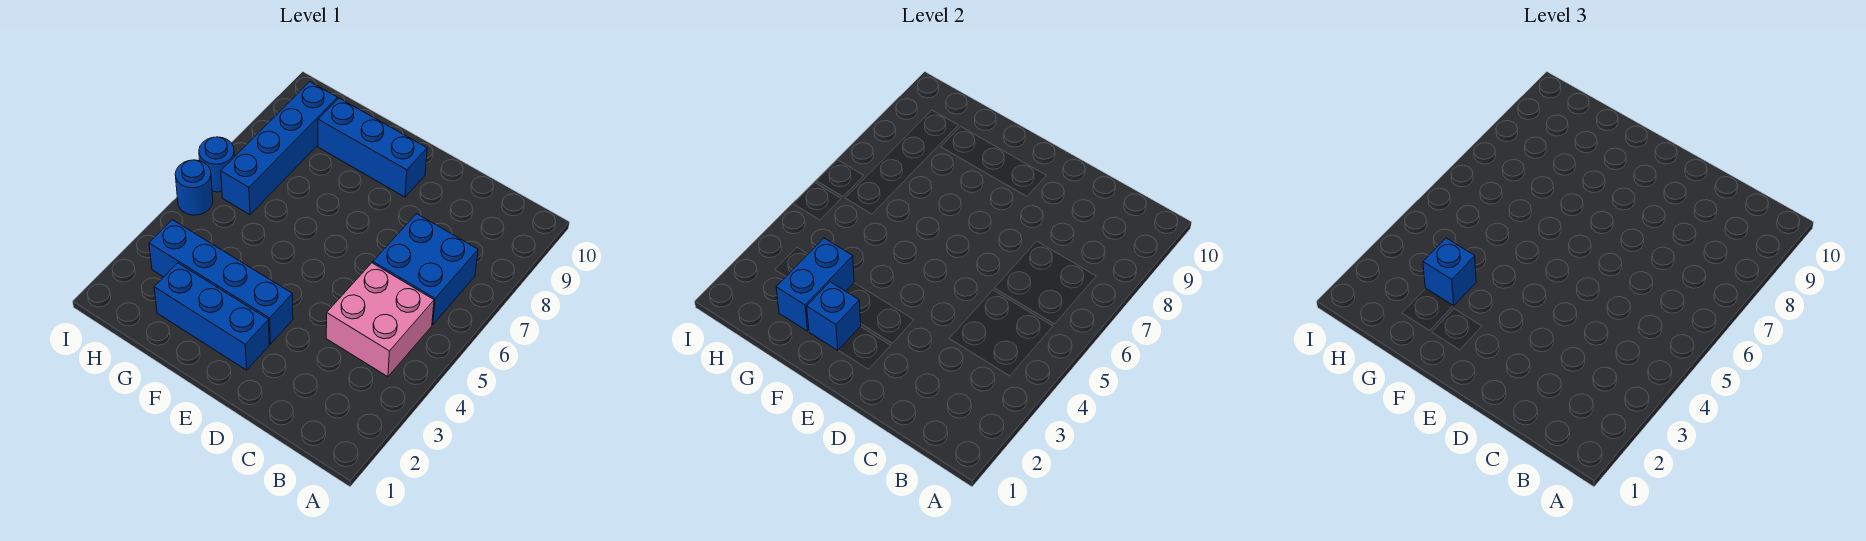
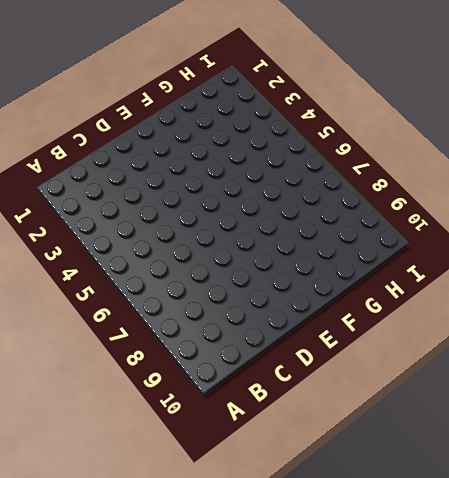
none -> pink 2x2 brick [326,263,434,377]
none -> blue 2x2 brick [373,214,478,325]

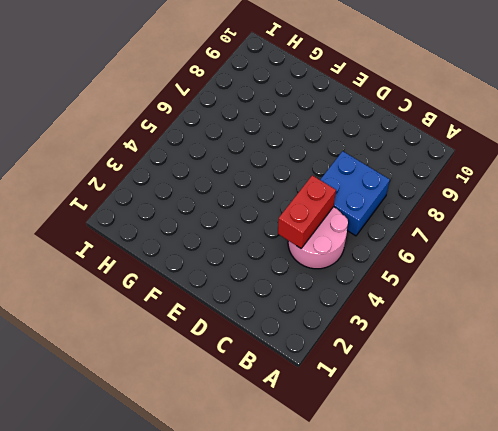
pink 2x2 round brick [288,207,348,269] -> pink 2x2 brick [326,263,434,377]
red 1x2 brick [278,175,336,248] -> none
none -> blue 1x3 brick [154,263,269,370]
none -> blue 1x4 brick [149,220,293,344]

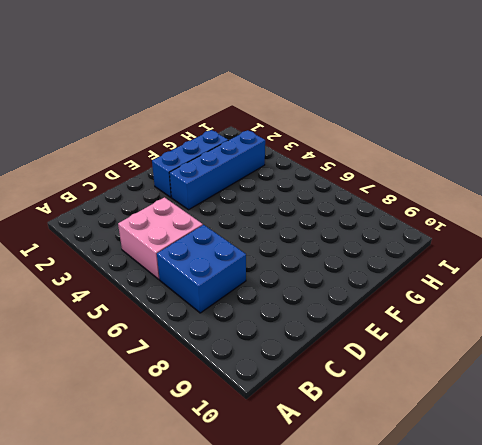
none -> blue 1x3 brick [318,98,427,197]
none -> blue 1x4 brick [221,82,337,215]

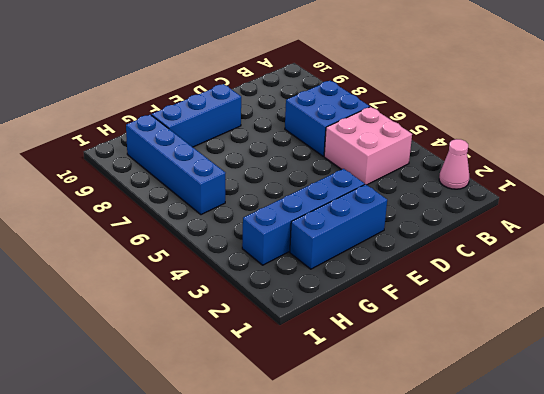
pink 1x1 cone [439,139,469,189] -> none
none -> blue 1x1 round brick [175,160,213,215]
none -> blue 1x1 round brick [199,137,235,192]

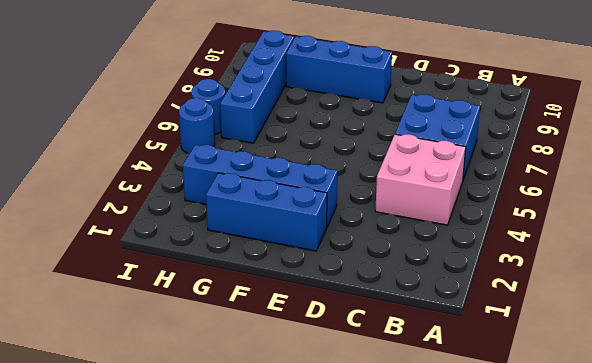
none -> blue 1x1 brick [807,282,861,351]
none -> blue 1x2 brick [776,238,854,331]

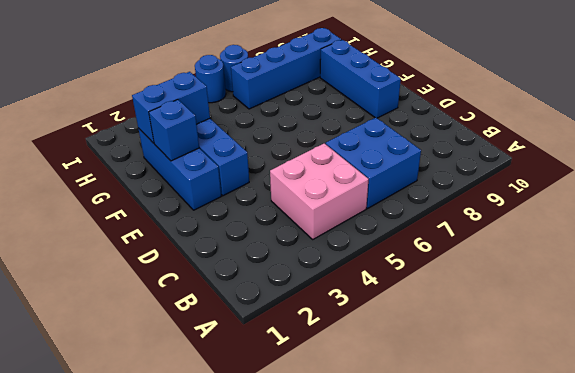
none -> blue 1x1 brick [1423,238,1476,306]

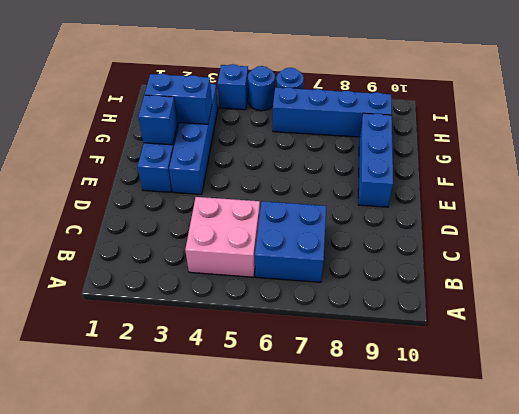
blue 1x1 brick [218,64,248,110] -> blue 1x1 brick moved to [1423,238,1476,306]

